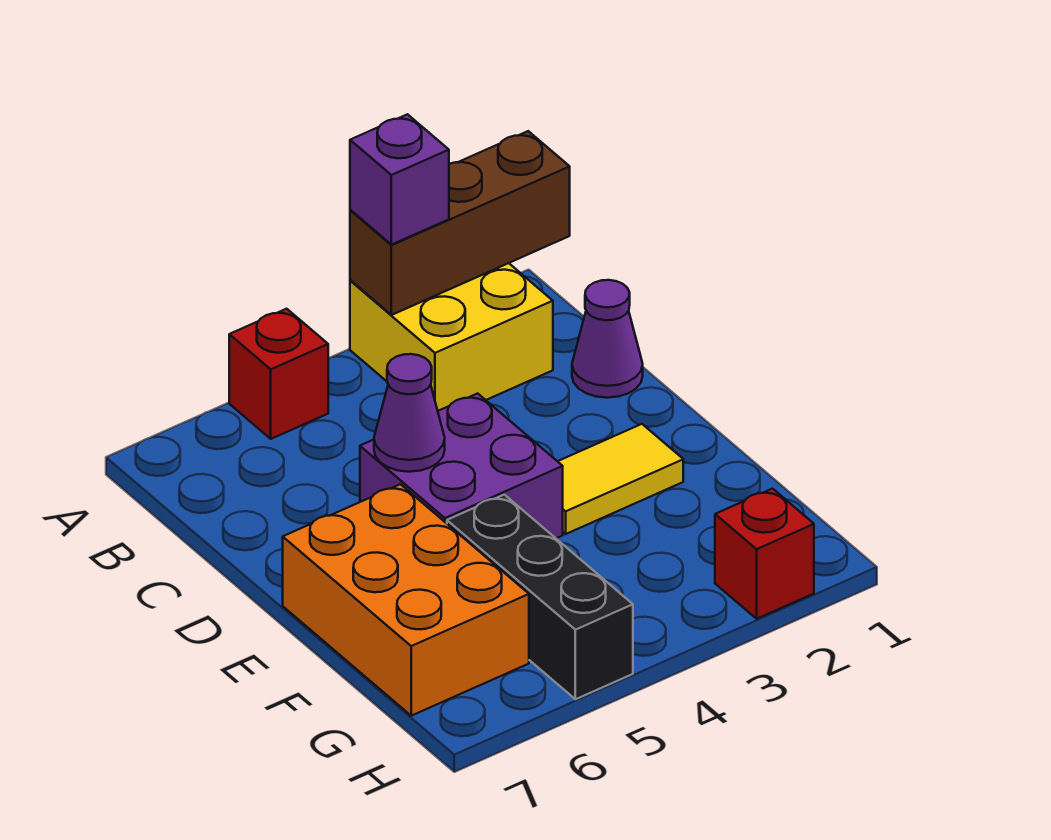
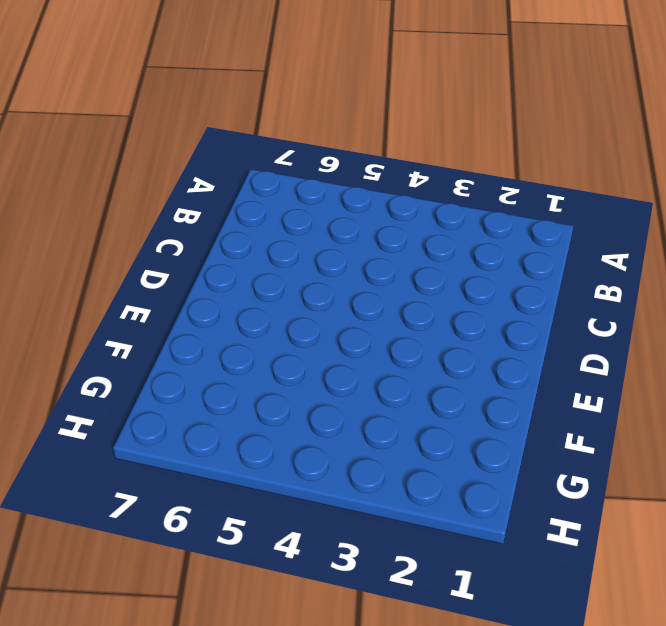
none -> yellow 2x2 brick [350,263,553,411]
none -> red 1x1 brick [229,309,328,439]

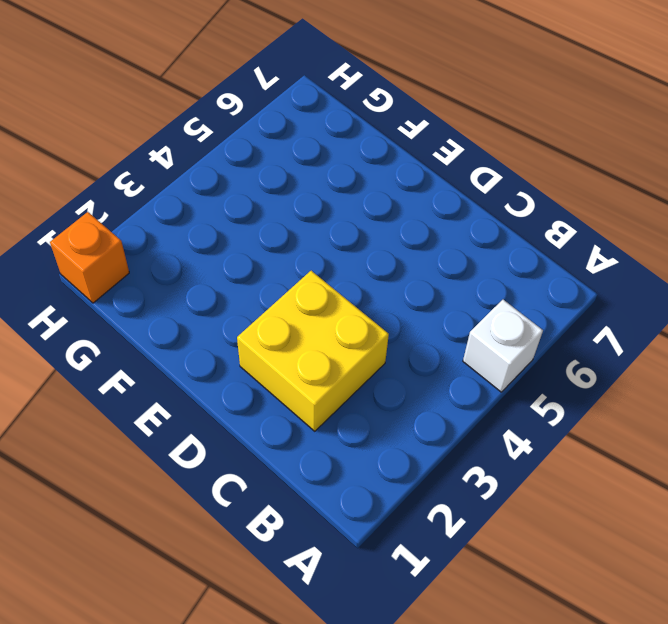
white 1x1 brick [463,300,543,392] -> red 1x1 brick [229,309,328,439]
yellow 2x2 brick [237,271,389,431] -> yellow 2x2 brick moved to [350,263,553,411]
orange 1x1 brick [50,212,129,303] -> none
none -> purple 1x1 cone [572,280,643,398]
none -> purple 2x2 brick [360,393,563,538]

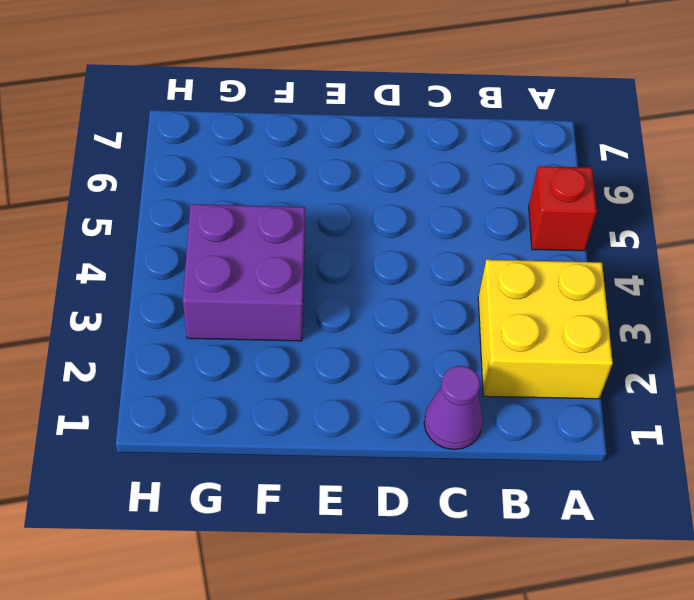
purple 2x2 brick [183,204,305,341] -> purple 2x2 brick moved to [360,393,563,538]
none -> yellow 1x2 tile [558,424,683,534]
none -> orange 2x3 brick [283,484,529,716]

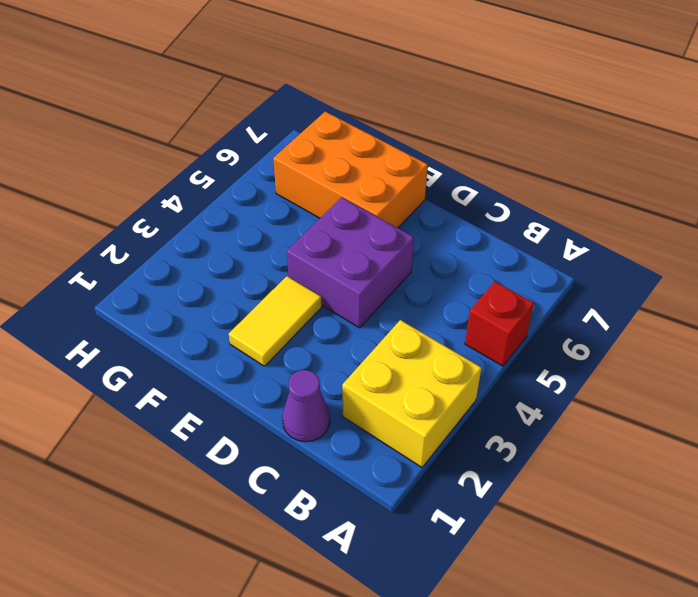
none -> black 1x3 brick [447,495,633,699]
none -> red 1x1 brick [715,489,814,619]

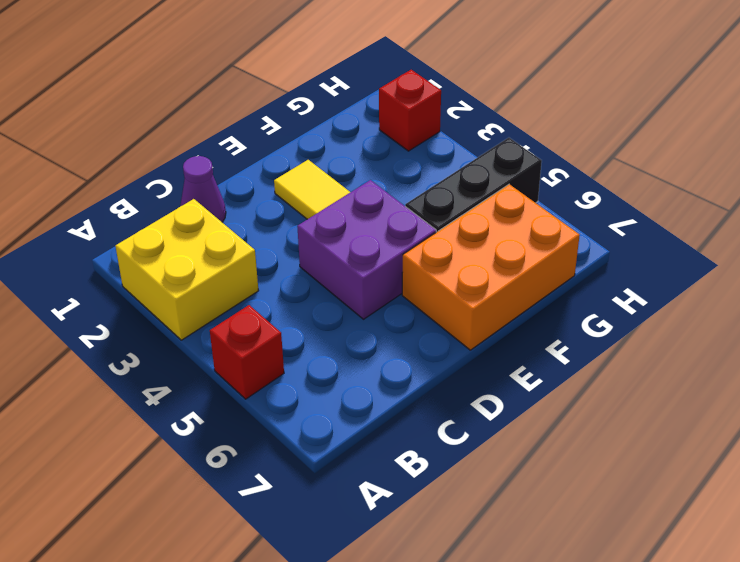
none -> brown 1x3 brick [350,131,570,315]
none -> purple 1x1 cone [374,354,445,472]

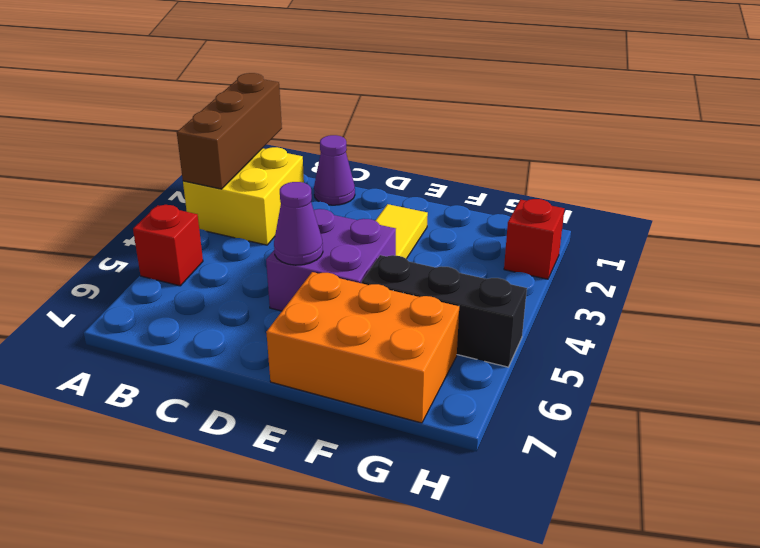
none -> purple 1x1 brick [350,114,449,245]

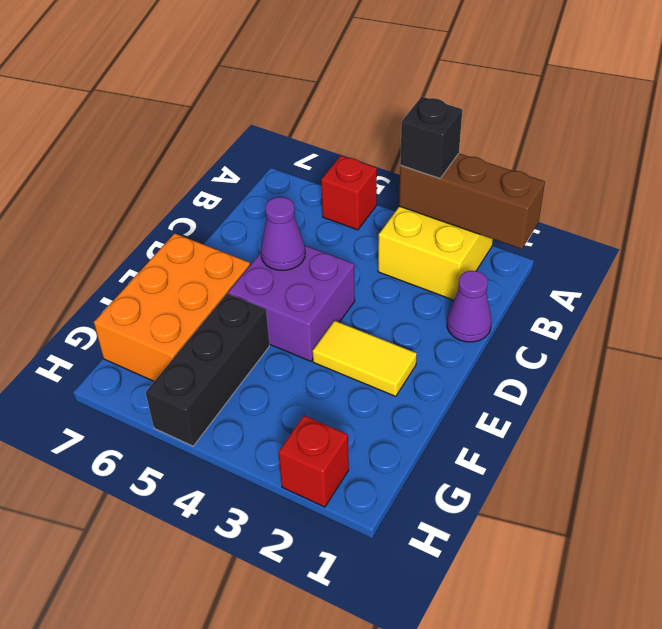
black 1x1 brick [400,97,462,178] -> purple 1x1 brick [350,114,449,245]

